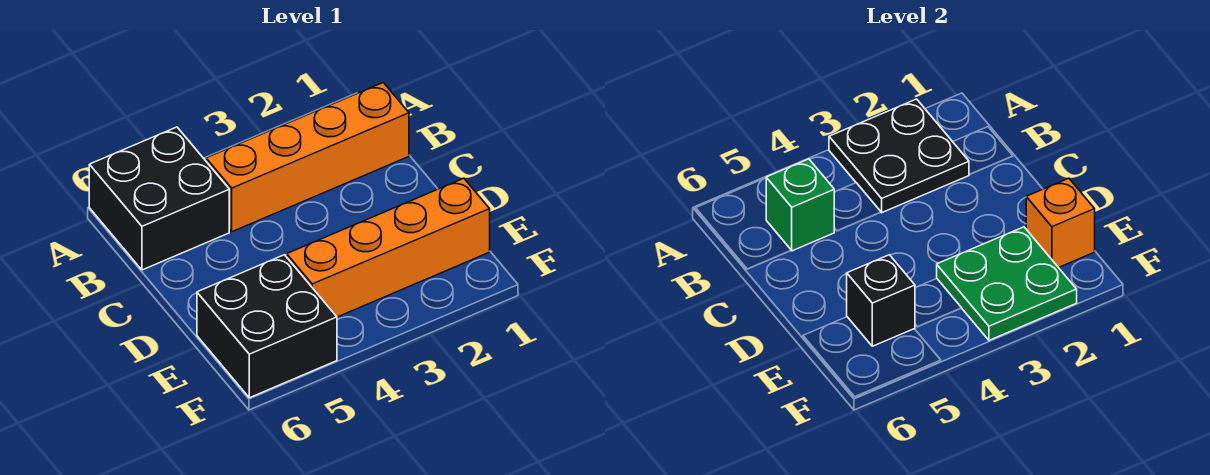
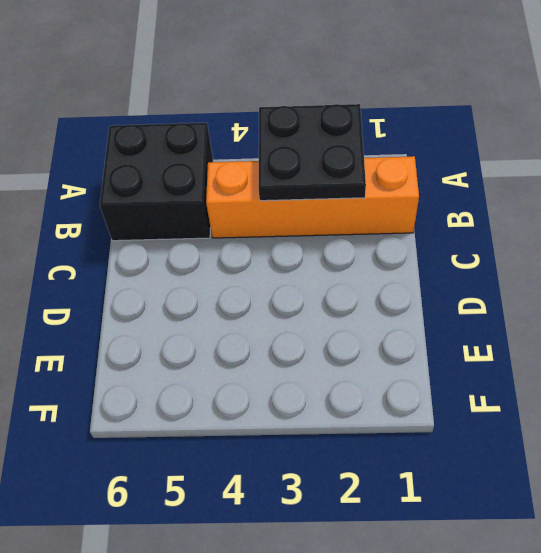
none -> orange 1x4 brick [287,178,490,317]
none -> black 2x2 brick [197,255,337,398]

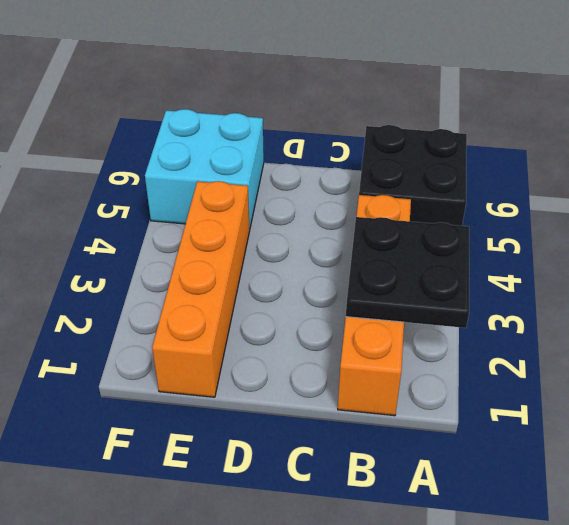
cyan 2x2 brick [145,109,264,229] -> black 2x2 brick [197,255,337,398]
none -> green 1x1 brick [766,159,834,251]
none -> orange 1x1 brick [1026,178,1095,268]

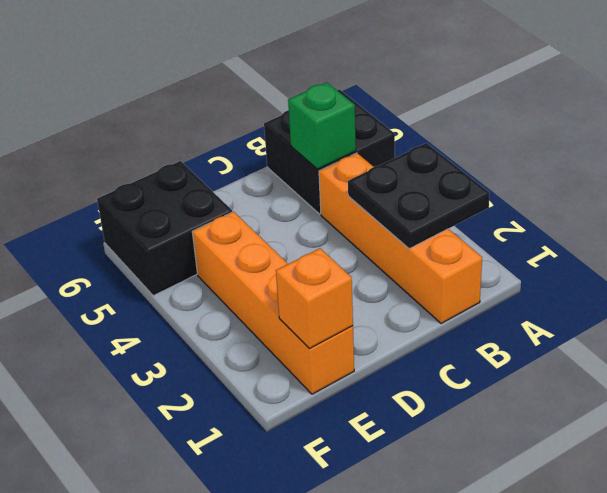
none -> green 2x2 plate [937,227,1077,340]
none -> black 1x1 brick [847,255,915,346]

